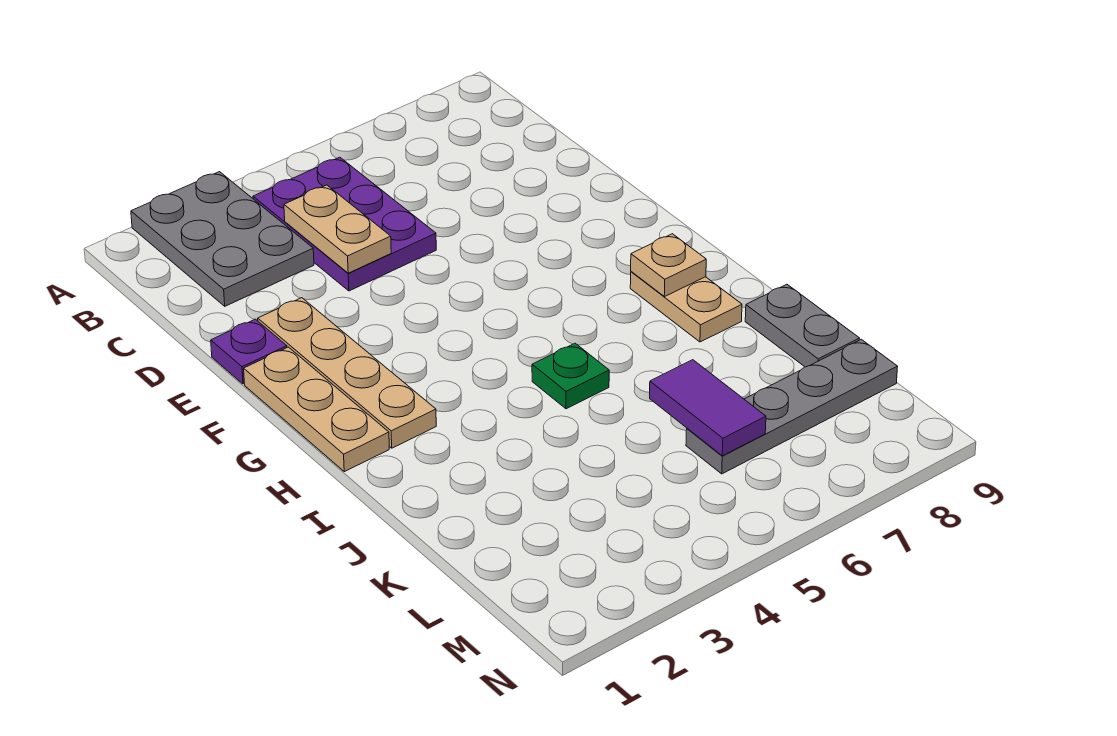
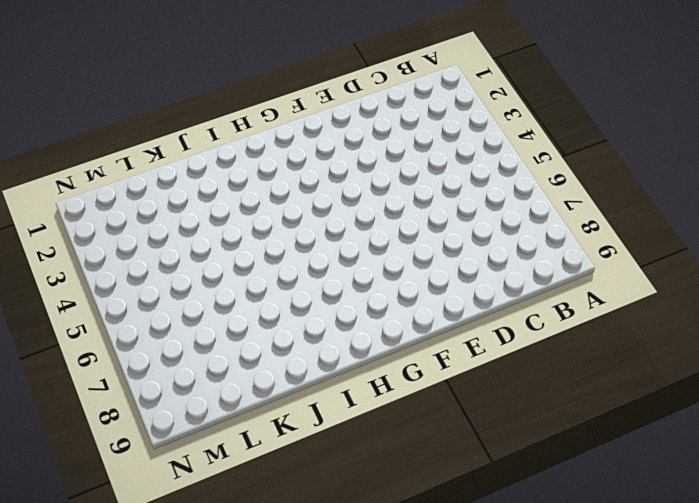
none -> grey 2x3 plate [131,172,314,306]
none -> purple 2x3 plate [253,157,436,291]
none -> purple 1x1 plate [211,319,287,384]

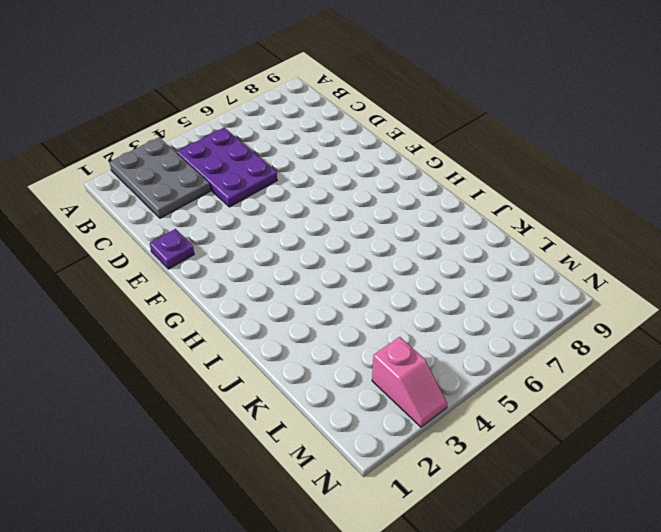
pink 1x2 slope [372,337,447,427] -> none
none -> tan 1x4 plate [258,298,436,448]
none -> tan 1x3 plate [244,347,389,472]
none -> tan 1x2 plate [630,272,742,342]

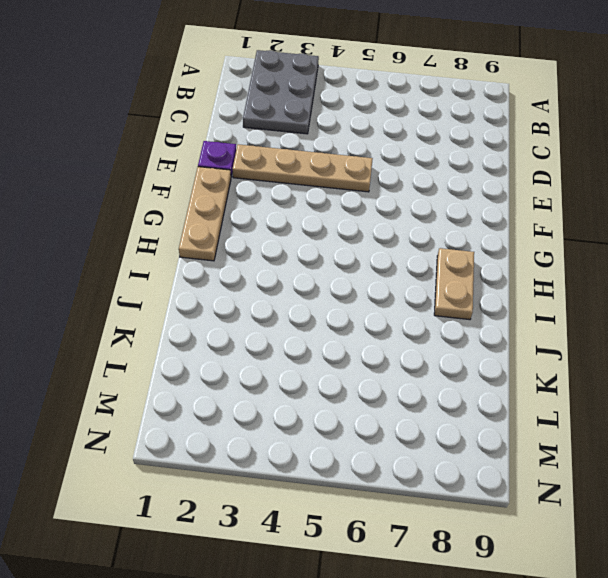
tan 1x4 plate [233,144,373,192] -> tan 1x4 plate turned to [258,298,436,448]
none -> purple 2x3 plate [253,157,436,291]
none -> green 1x1 plate [532,343,609,409]
none -> grey 1x2 plate [745,284,860,367]

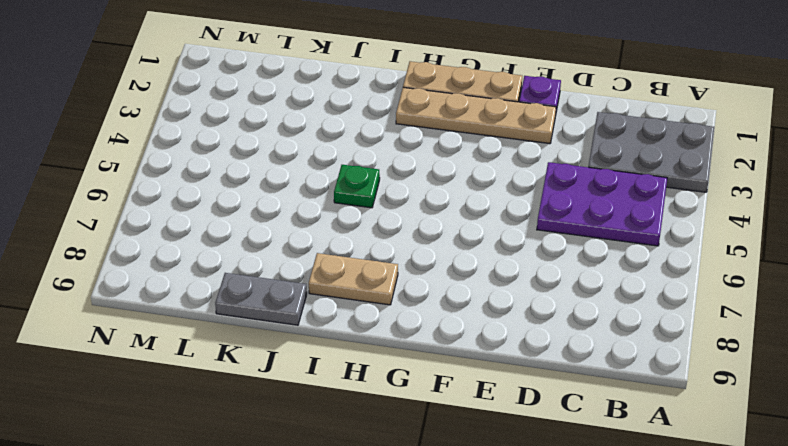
none -> grey 1x4 plate [686,339,898,474]
none -> tan 1x2 plate [284,185,391,273]
none -> tan 1x1 plate [631,234,706,297]

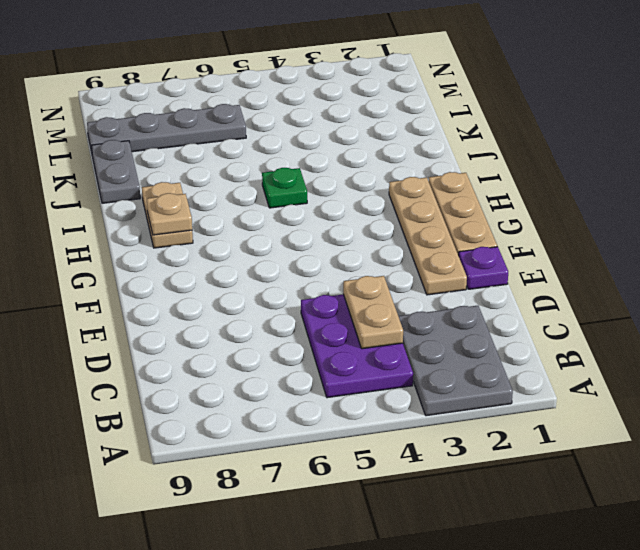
none -> purple 1x2 tile [650,360,766,456]

